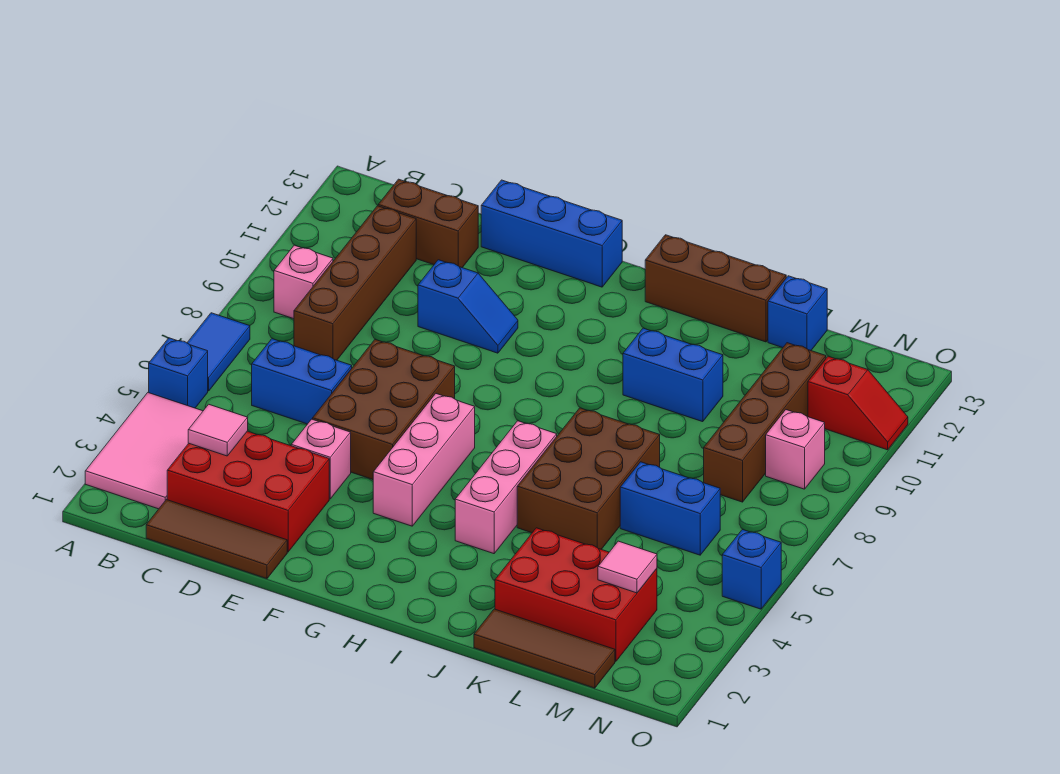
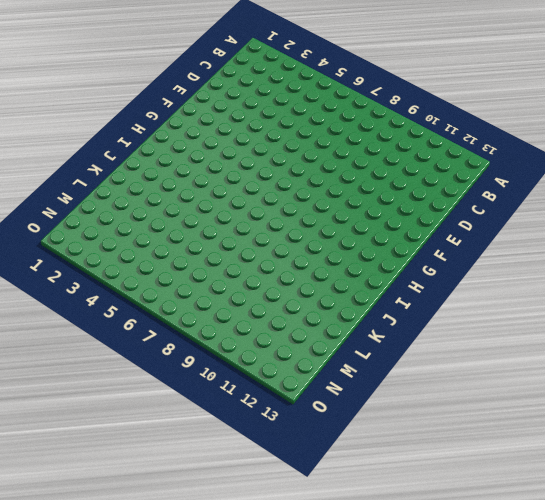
none -> pink 2x3 tile [85,393,203,509]
none -> blue 1x1 brick [149,338,208,408]
none -> blue 1x2 tile [187,313,250,391]

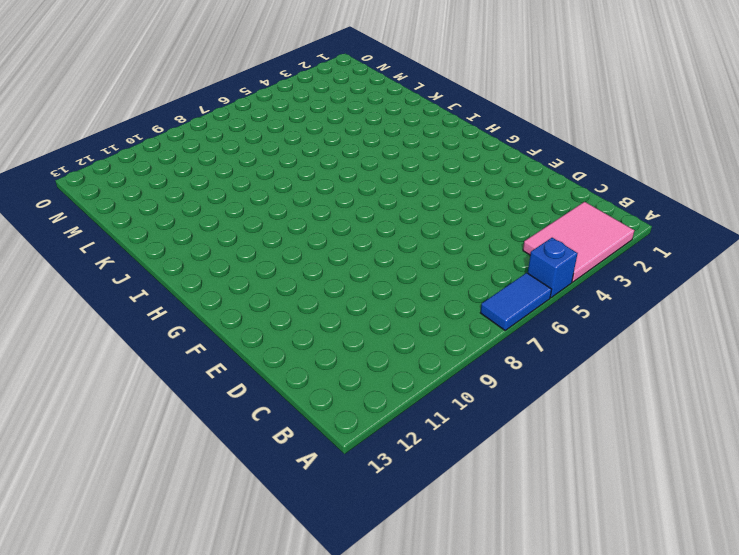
none -> pink 1x1 brick [274,245,333,319]
none -> brown 1x3 tile [146,500,287,579]
none -> red 2x3 brick [167,431,329,552]

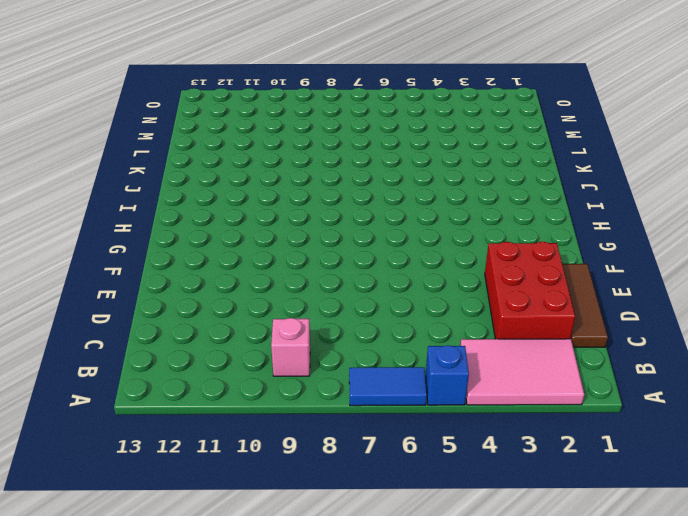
none -> blue 1x2 brick [252,339,352,424]
none -> brown 1x4 brick [294,206,416,360]
none -> brown 1x2 brick [378,179,478,268]

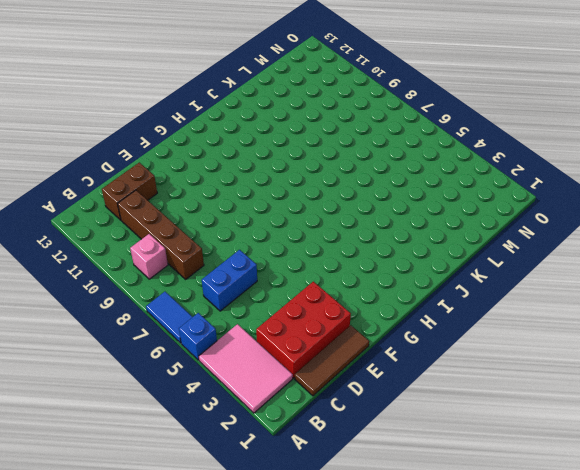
none -> pink 1x1 brick [291,419,351,499]
none -> brown 2x3 brick [313,339,455,480]
none -> blue 1x2 slope [418,260,518,353]

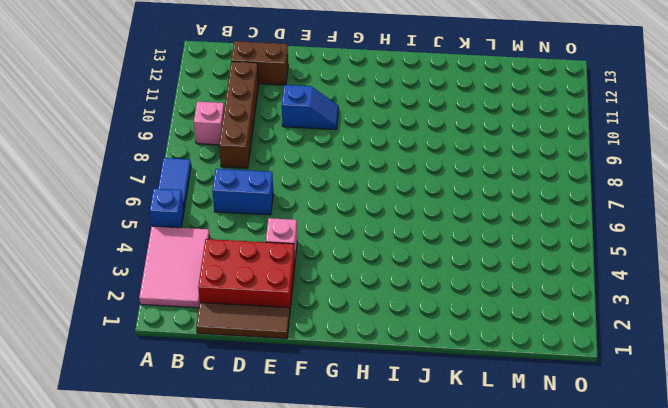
none -> brown 2x3 brick [313,339,455,480]
none -> blue 1x3 brick [481,180,622,287]
none -> pink 1x3 brick [373,394,475,526]

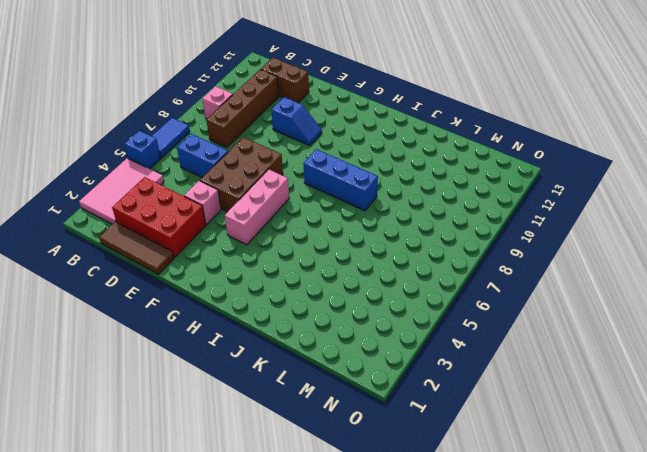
blue 1x3 brick [303,149,378,211] -> blue 1x3 brick moved to [481,180,622,287]
none -> pink 1x3 brick [455,421,557,554]
none -> brown 1x3 brick [645,235,786,342]
none -> brown 2x3 brick [517,408,660,549]

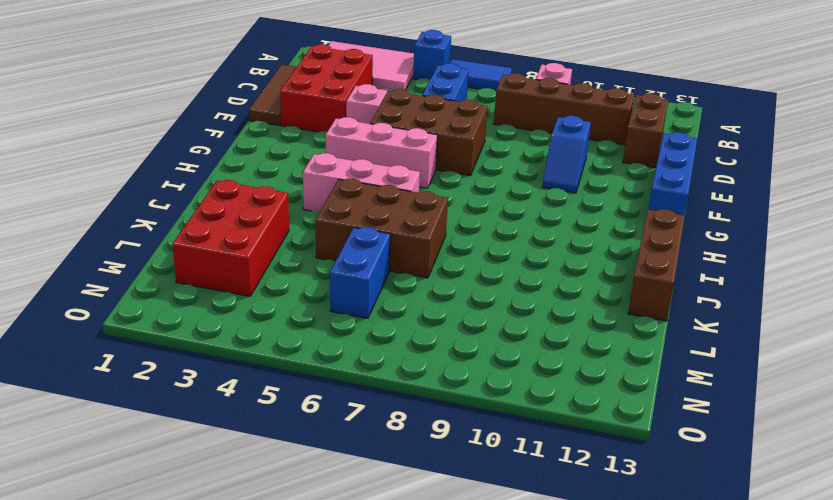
none -> blue 1x2 brick [623,328,723,422]
none -> brown 1x3 tile [474,609,615,688]
none -> blue 1x1 brick [768,276,827,350]

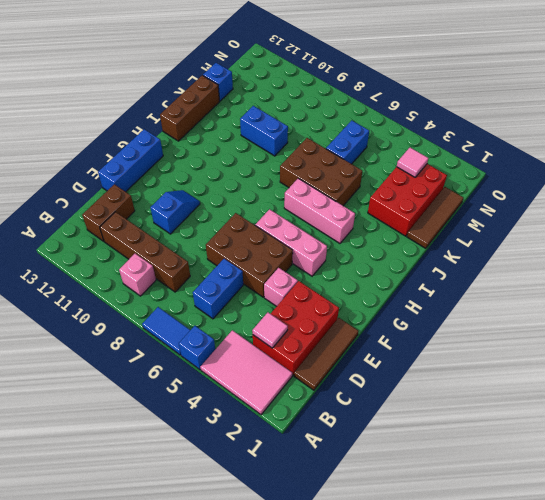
blue 1x2 brick [240,106,288,156] -> blue 1x2 brick turned to [623,328,723,422]
none -> brown 1x4 brick [704,343,826,502]
none -> pink 1x1 brick [766,410,825,489]
none -> red 1x2 slope [808,356,908,450]

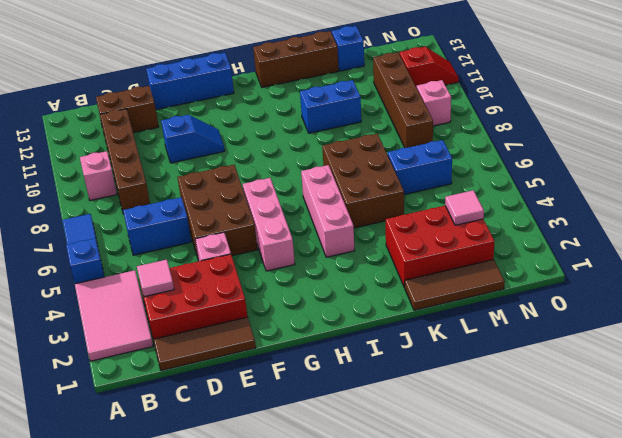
none -> blue 1x1 brick [722,530,781,609]

